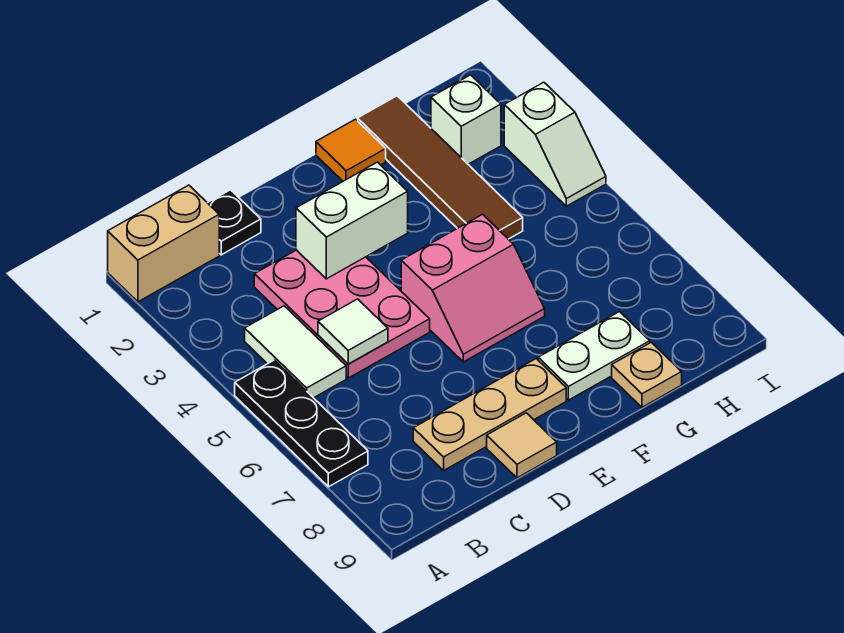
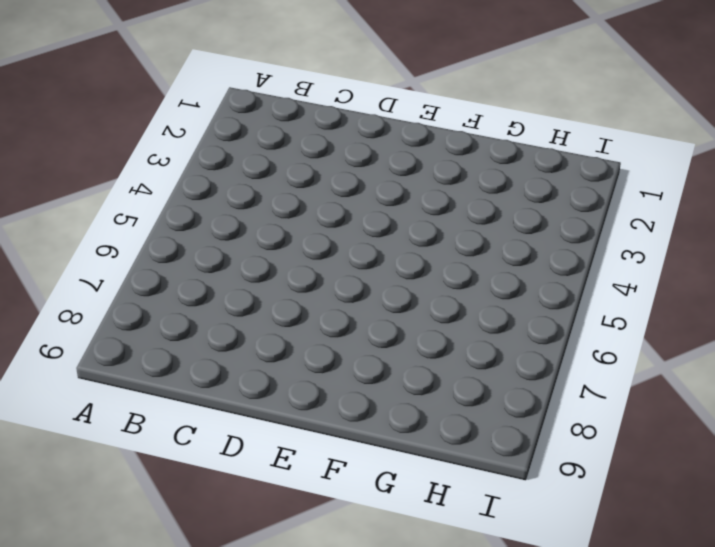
none -> tan 1x2 brick [108,185,219,302]
none -> black 1x3 plate [235,360,368,487]
none -> white 1x2 tile [245,306,346,398]

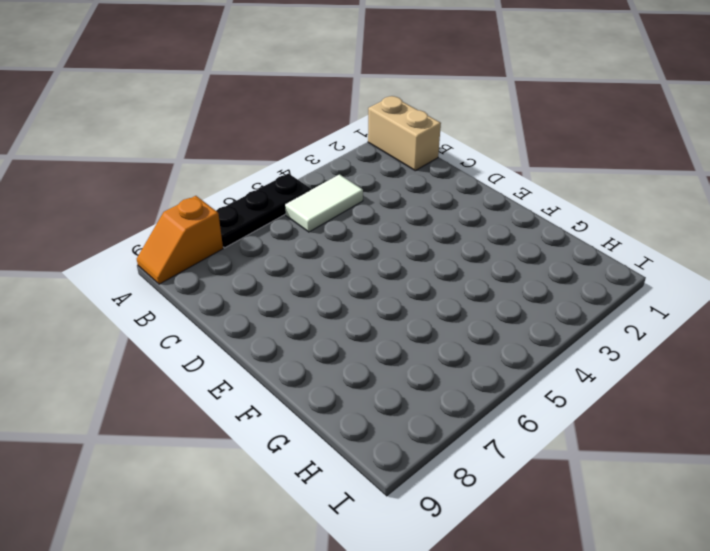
orange 1x2 slope [137,196,223,284] -> none
none -> black 1x1 plate [208,190,261,255]
none -> pink 2x3 plate [254,250,430,378]
none -> tan 1x3 plate [413,359,566,470]

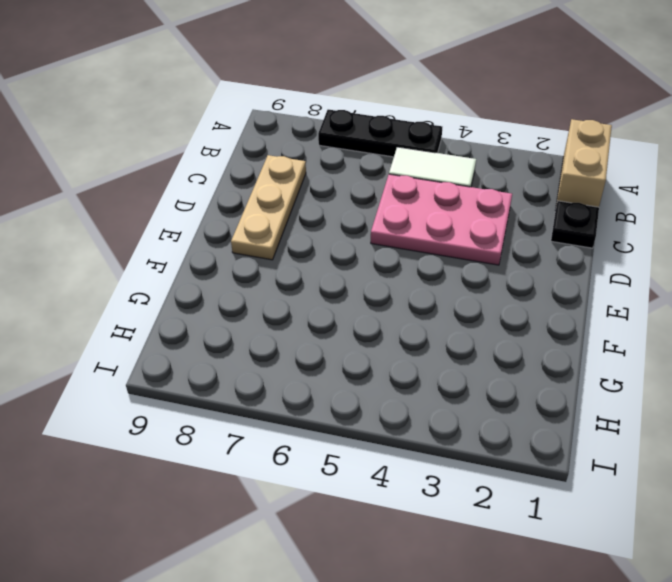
none -> tan 1x1 tile [487,413,557,478]
none -> pink 2x2 slope [401,214,545,362]
none -> orange 1x1 tile [316,119,386,181]

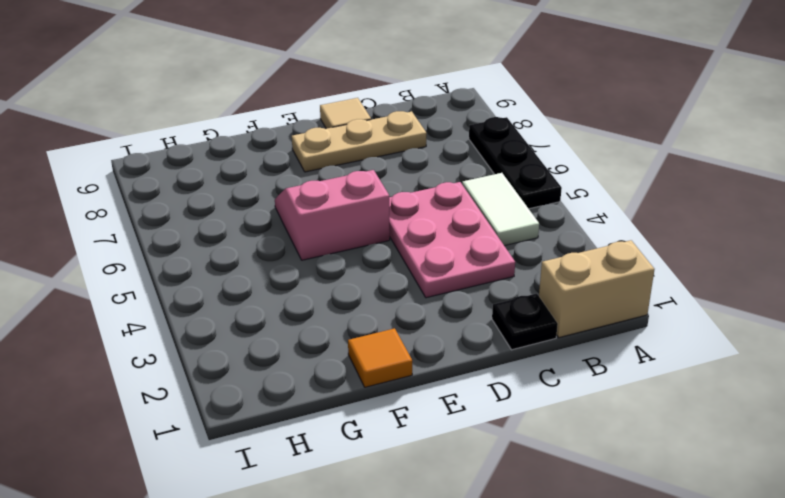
none -> white 1x2 plate [538,312,650,400]
none -> brown 1x4 tile [358,96,523,239]
none -> tan 1x1 plate [612,342,682,407]

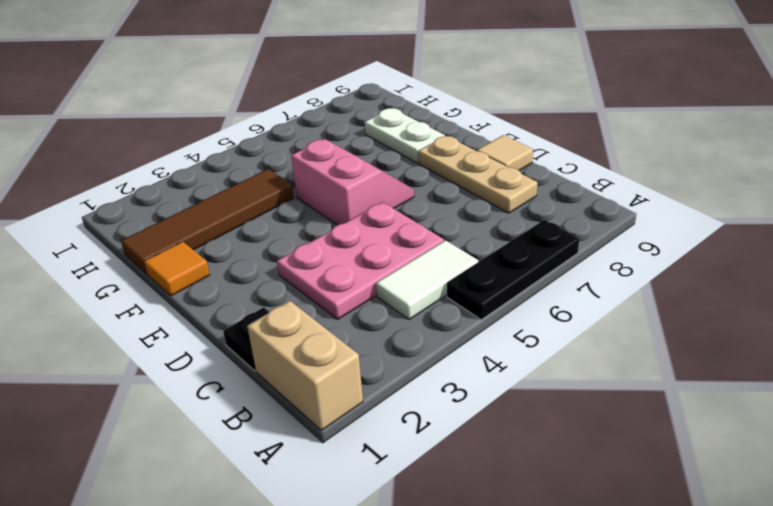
none -> tan 1x1 plate [612,342,682,407]
none -> white 1x1 brick [431,75,501,164]
none -> white 1x2 slope [504,82,606,206]

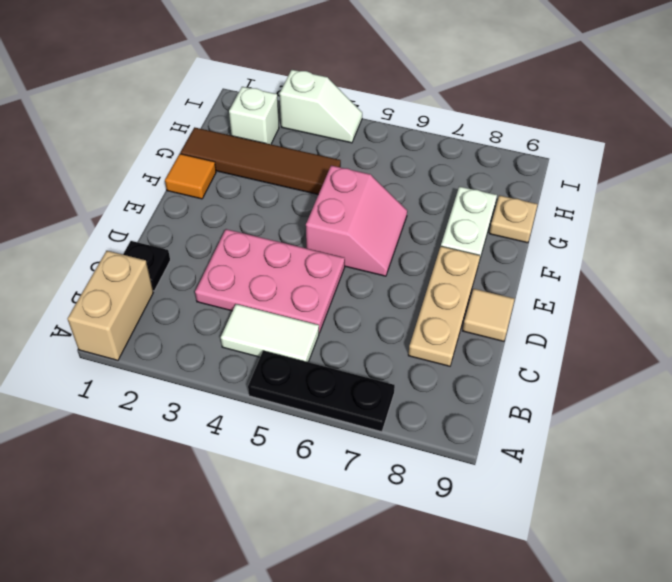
none -> white 1x1 tile [318,299,388,364]
none -> white 1x2 brick [296,162,408,279]

